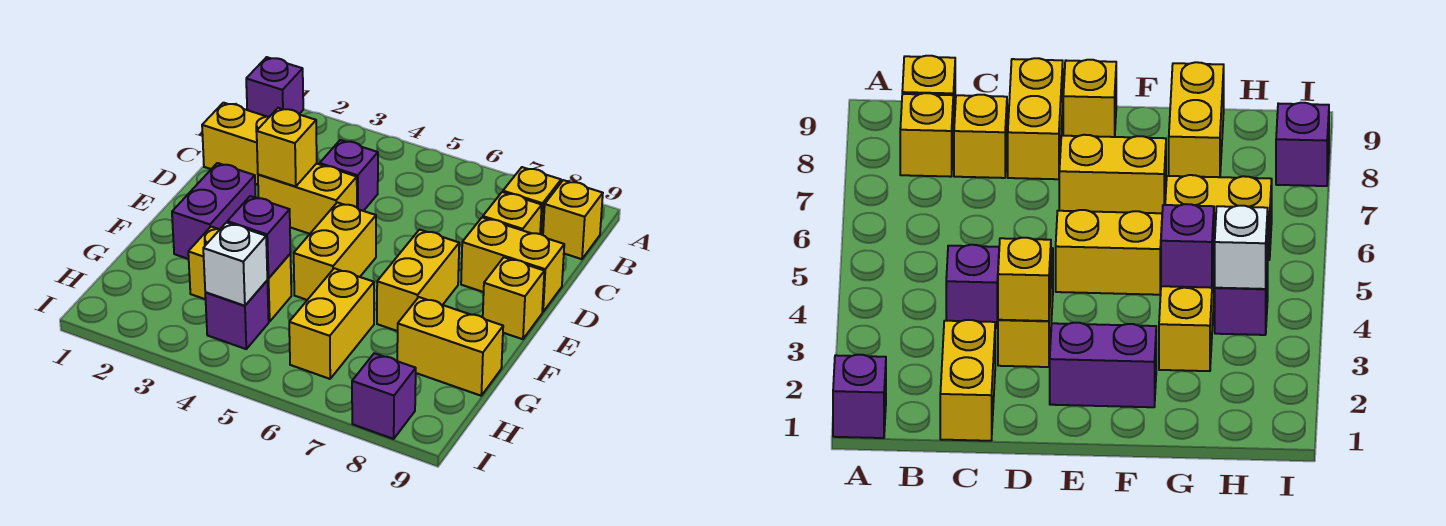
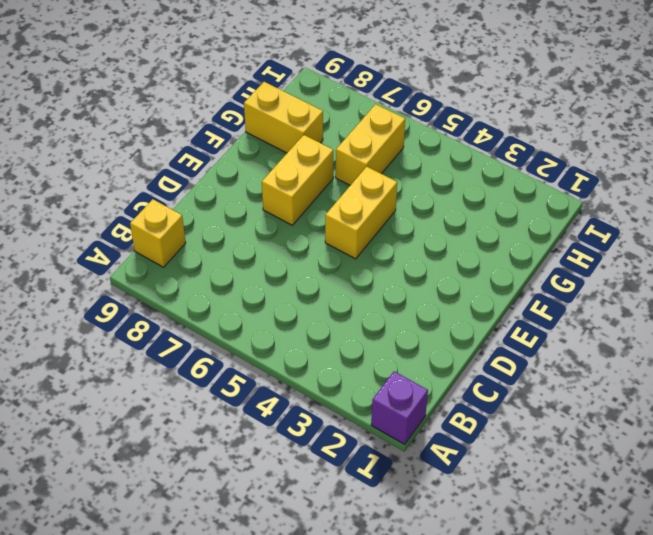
none -> yellow 1x1 brick [503,167,561,235]
none -> yellow 1x2 brick [202,103,269,184]
none -> purple 1x1 brick [320,140,378,211]

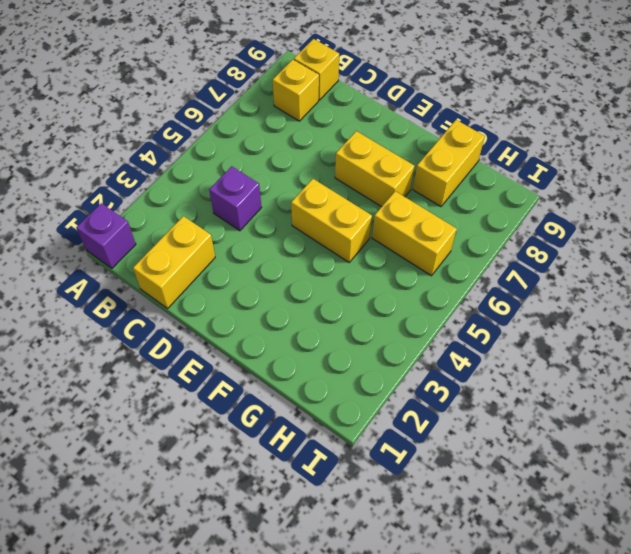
none -> yellow 1x1 brick [483,192,542,234]
none -> yellow 1x2 brick [258,163,357,234]
none -> yellow 1x2 brick [461,217,564,312]

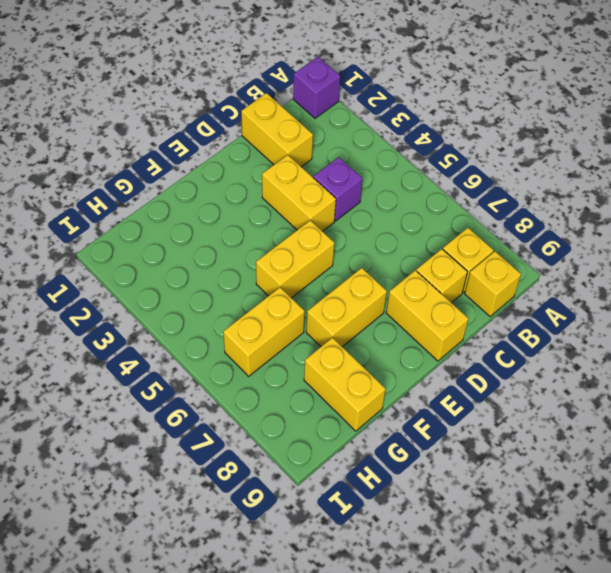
none -> purple 1x2 brick [172,163,256,259]
none -> yellow 1x1 brick [483,257,544,339]
none -> yellow 1x2 brick [188,227,291,322]

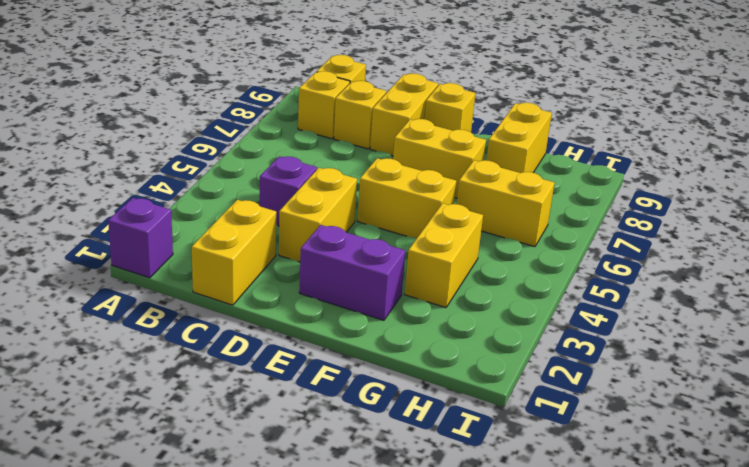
none -> purple 1x1 brick [205,281,269,349]
none -> purple 1x1 brick [352,353,416,439]
none -> yellow 1x1 brick [257,108,317,187]

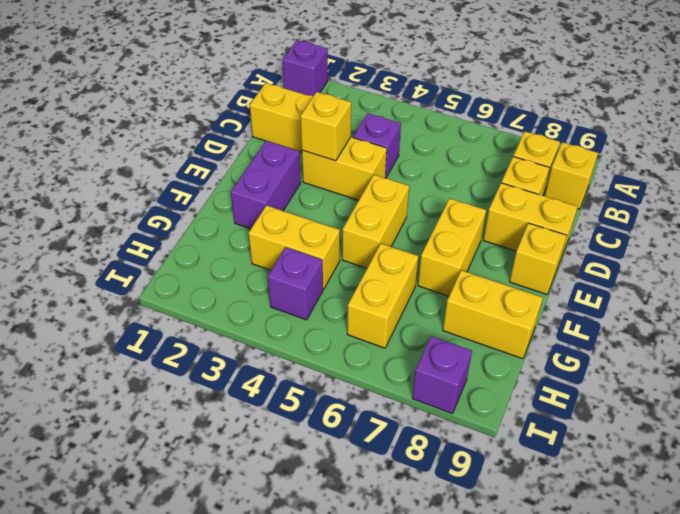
none -> purple 1x1 brick [228,196,291,279]
none -> white 1x1 brick [203,223,267,306]

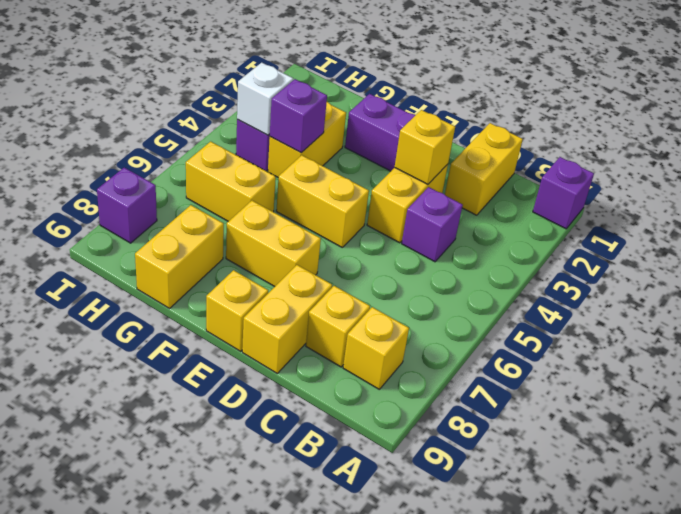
none -> yellow 1x1 brick [543,180,603,259]

